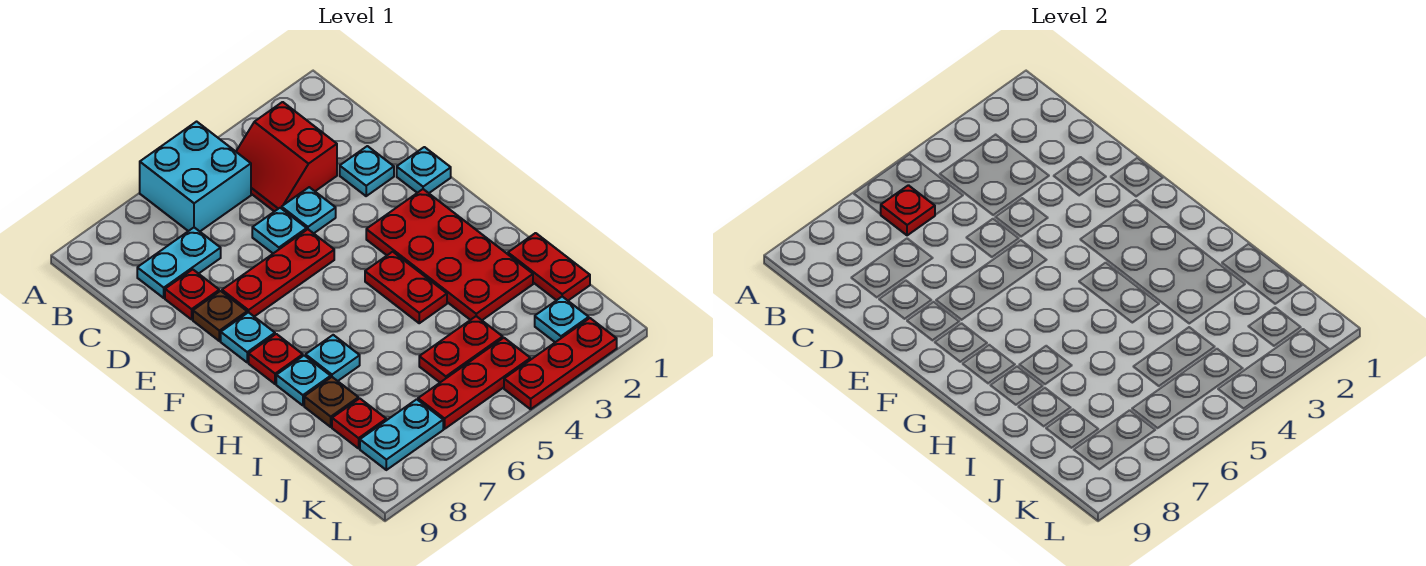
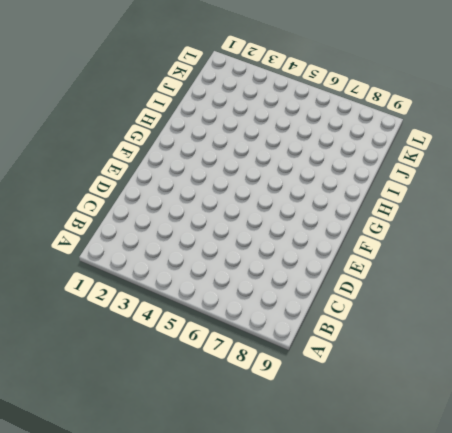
none -> cyan 2x2 brick [140,122,251,231]
none -> red 2x2 slope [236,102,337,212]
none -> cyan 1x2 plate [137,228,221,298]

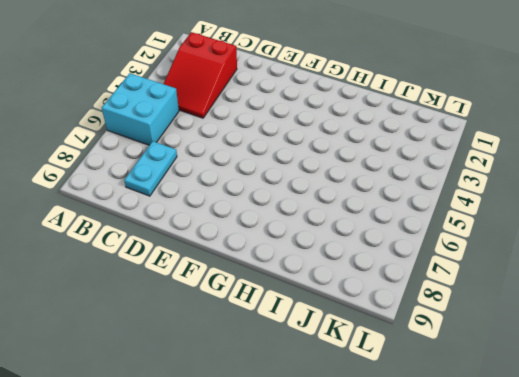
red 2x3 slope [164,32,237,118] -> red 2x2 slope [236,102,337,212]
none -> cyan 1x1 plate [340,146,394,196]
none -> cyan 1x1 plate [281,187,336,233]
none -> cyan 1x1 plate [252,208,307,253]

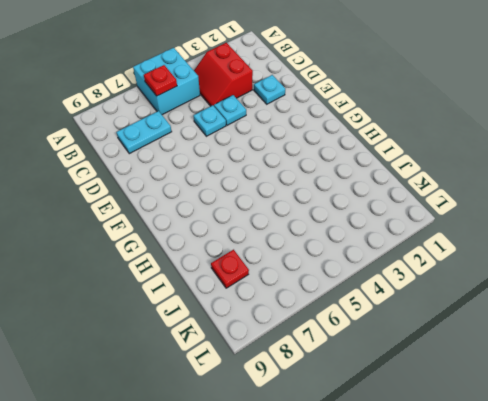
none -> red 1x1 plate [165,269,219,319]
none -> cyan 1x1 plate [397,147,451,193]
none -> red 1x3 plate [222,229,334,317]

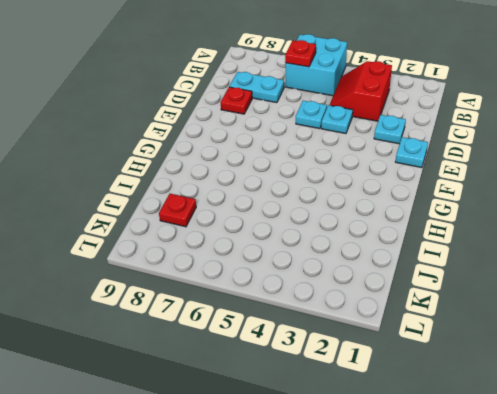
none -> red 1x3 plate [222,229,334,317]
none -> brown 1x1 plate [193,291,247,341]
none -> red 2x4 plate [366,189,533,320]

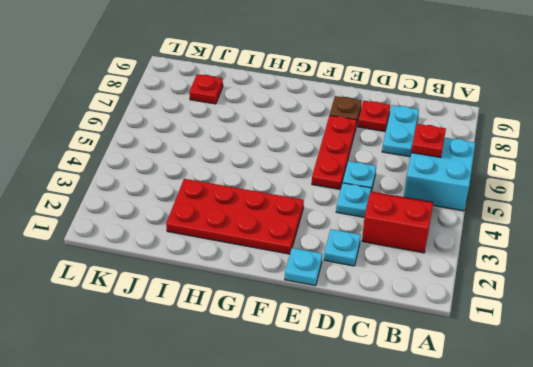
none -> cyan 1x1 plate [221,312,275,362]
none -> red 1x2 plate [365,252,447,323]
none -> red 1x1 plate [249,334,303,384]

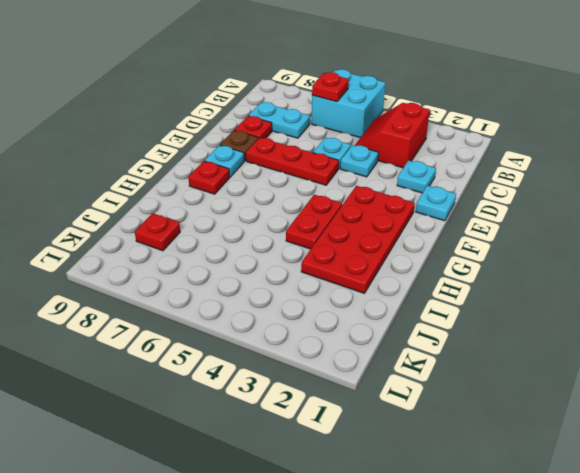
none -> cyan 1x1 plate [306,335,360,381]
none -> cyan 1x1 plate [276,356,331,405]
none -> red 1x2 plate [508,233,590,300]

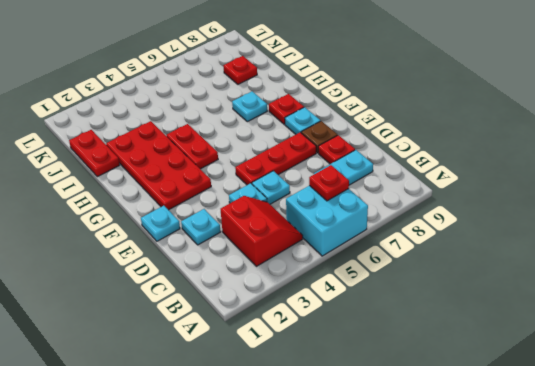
none -> cyan 1x1 plate [276,356,331,405]
none -> brown 1x1 plate [304,377,358,427]
none -> red 1x2 plate [419,316,503,382]

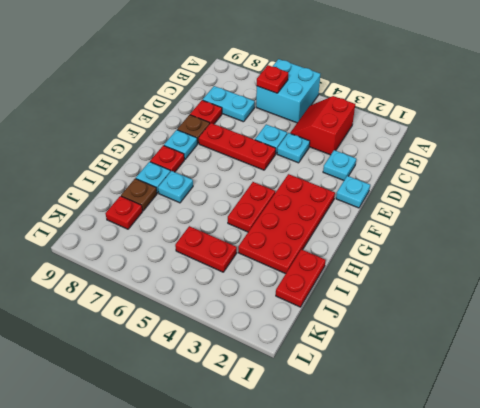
none -> cyan 1x1 plate [535,297,589,342]
none -> red 1x3 plate [418,338,531,429]
none -> cyan 1x2 plate [360,399,443,470]

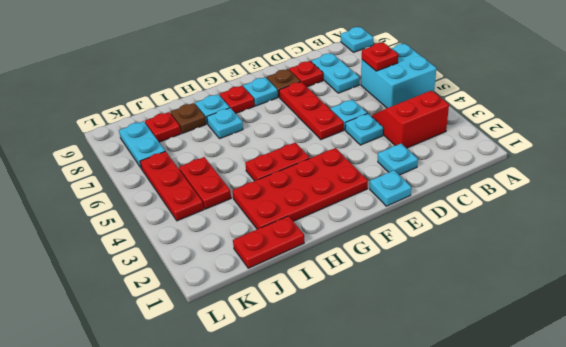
cyan 1x1 plate [341,27,373,52] -> cyan 1x1 plate moved to [535,297,589,342]
none -> red 1x3 plate [504,318,617,409]

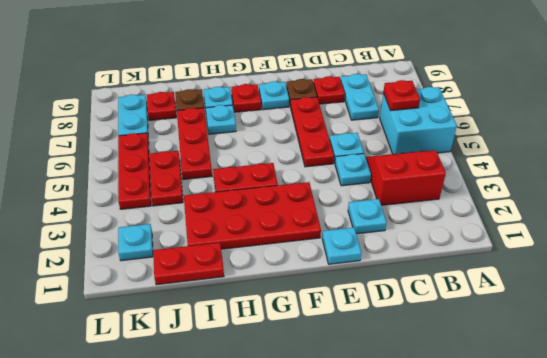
red 1x3 plate [177,108,212,179] -> red 1x3 plate moved to [504,318,617,409]

